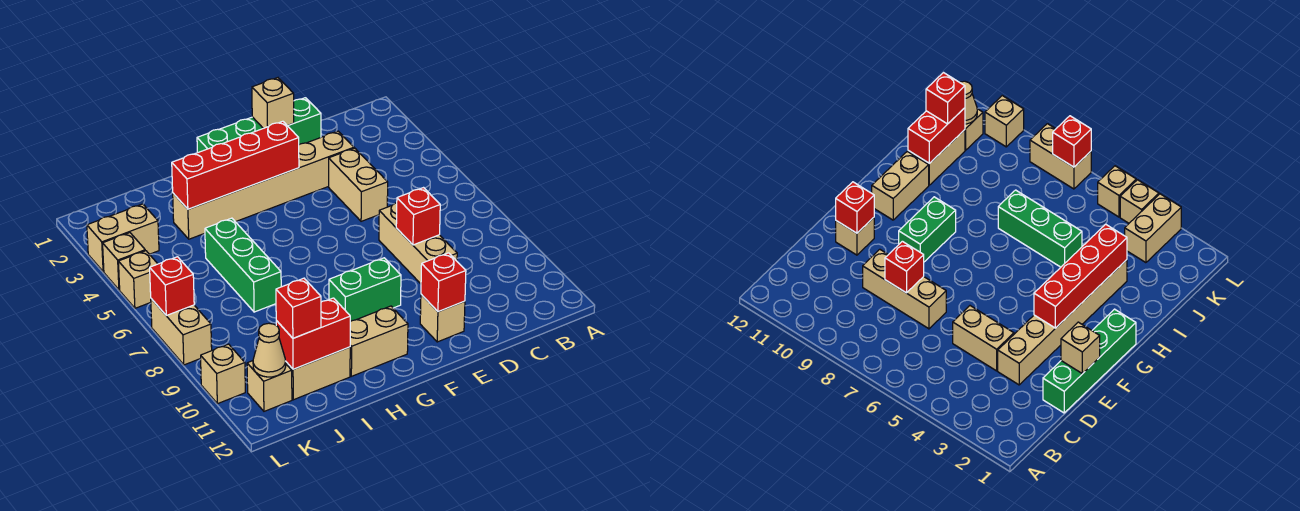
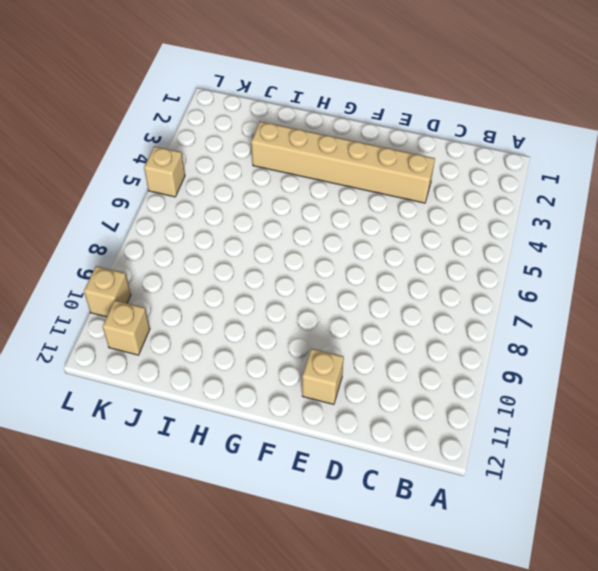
none -> green 1x4 brick [197,98,321,153]
none -> tan 1x2 brick [329,148,388,221]
none -> tan 1x3 brick [379,203,457,284]

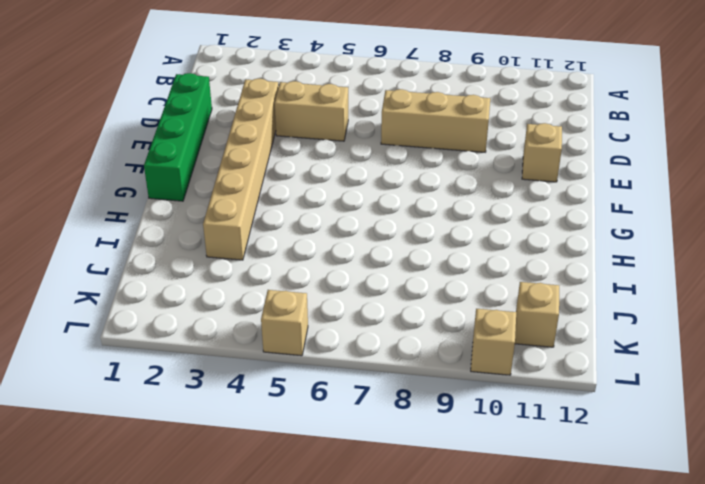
none -> green 1x2 brick [329,258,401,322]
none -> tan 1x2 brick [350,306,408,376]
none -> green 1x3 brick [205,218,281,312]

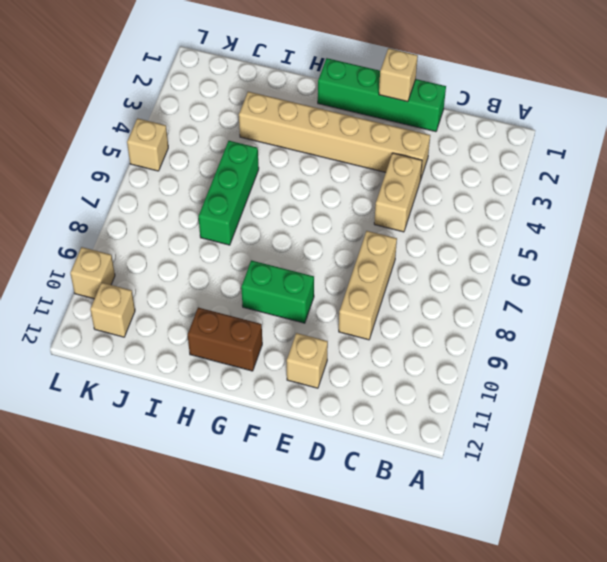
brown 1x2 brick [188,308,262,371] -> tan 1x2 brick [350,306,408,376]
none -> tan 1x2 brick [286,347,350,400]
none -> tan 1x2 brick [87,204,159,272]
none -> tan 1x1 brick [103,233,145,290]

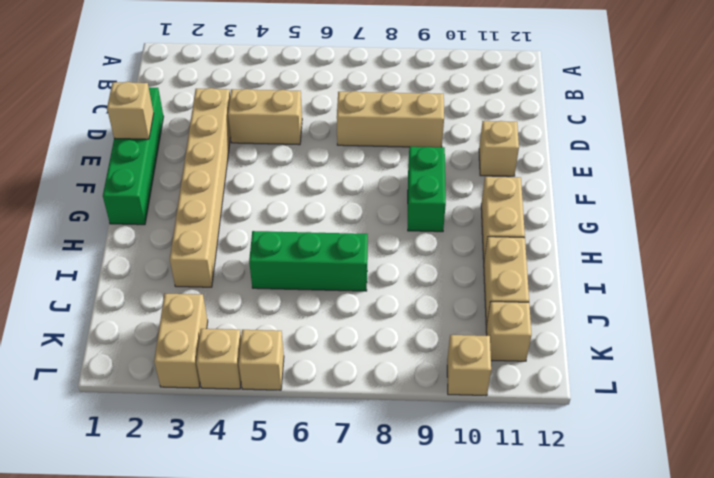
none -> tan 1x2 brick [151,299,212,365]
none -> red 1x1 brick [396,188,440,245]
none -> red 1x1 brick [421,253,466,312]

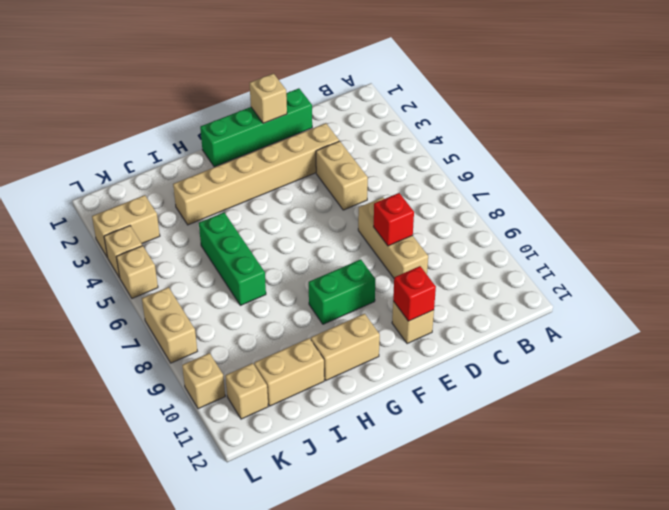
none -> red 1x4 brick [172,121,299,209]
none -> red 1x2 brick [276,298,350,369]
none -> tan 1x1 cone [253,323,286,377]

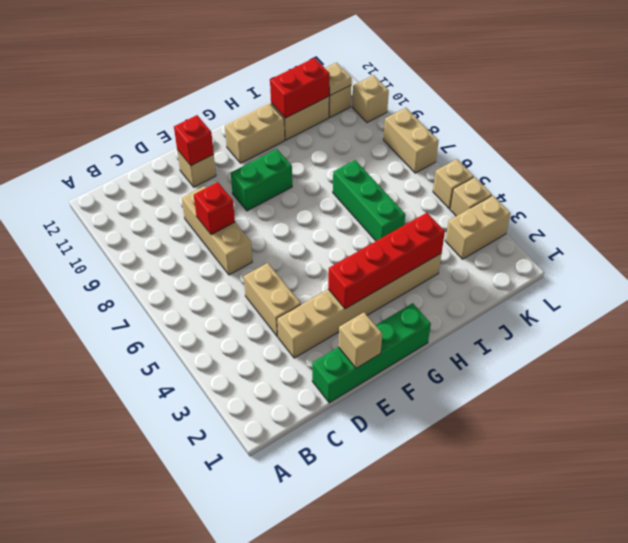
tan 1x1 plate [325,63,352,95] -> tan 1x1 cone [253,323,286,377]
none -> red 1x1 brick [150,257,194,315]
none -> red 1x1 brick [276,278,321,338]

